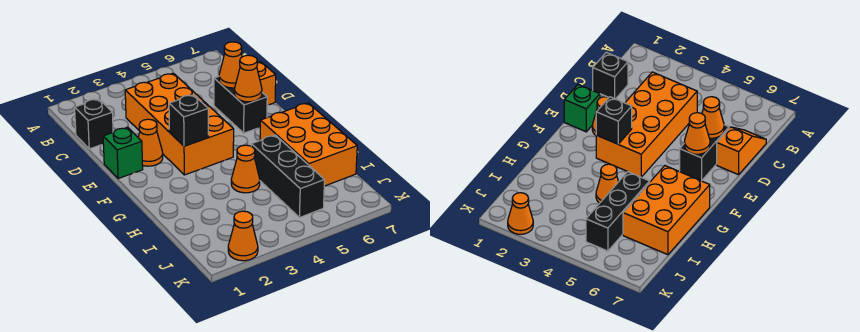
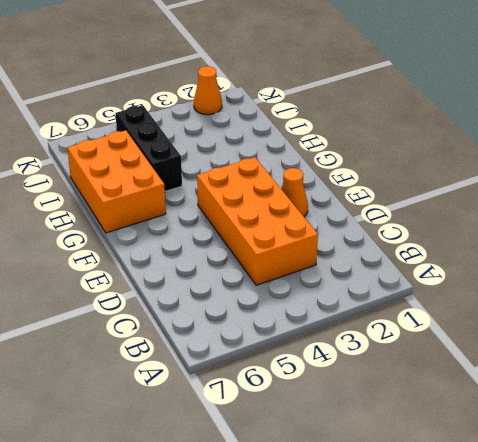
none -> black 1x1 brick [75,99,113,149]
none -> orange 1x2 slope [257,62,276,105]
none -> black 1x2 brick [214,77,267,133]

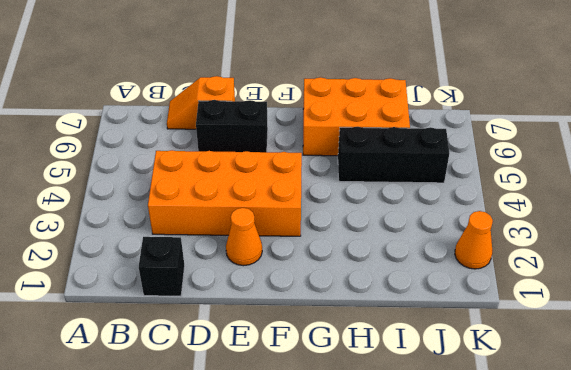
none -> green 1x1 brick [103,127,143,179]
none -> orange 1x1 cone [231,145,260,193]
none -> orange 1x1 cone [219,42,242,88]

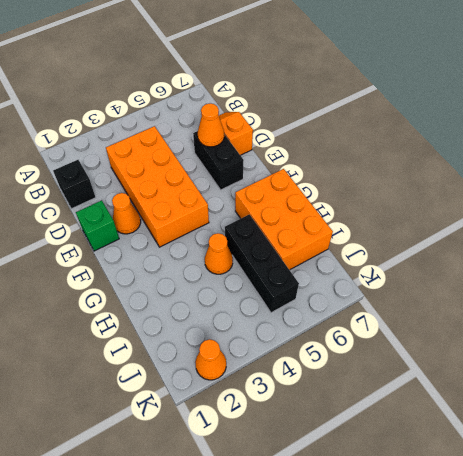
none -> orange 1x1 cone [234,55,262,102]
none -> black 1x1 brick [169,95,208,146]

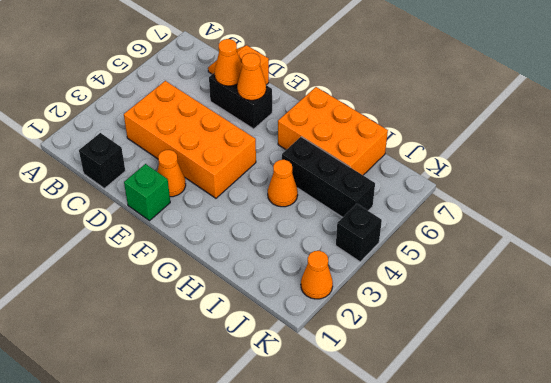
black 1x1 brick [336,204,382,262] -> black 1x1 brick moved to [169,95,208,146]

